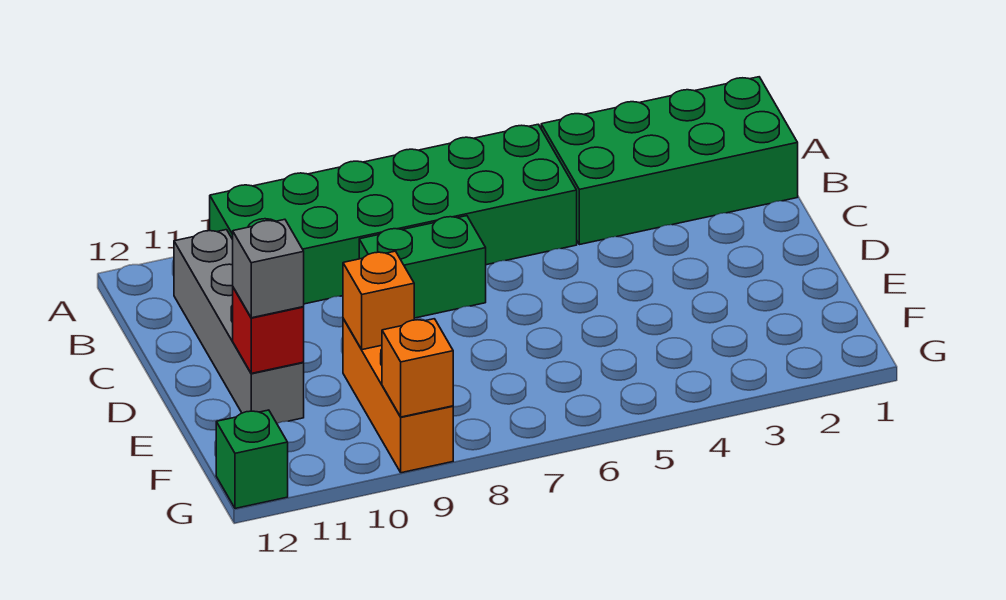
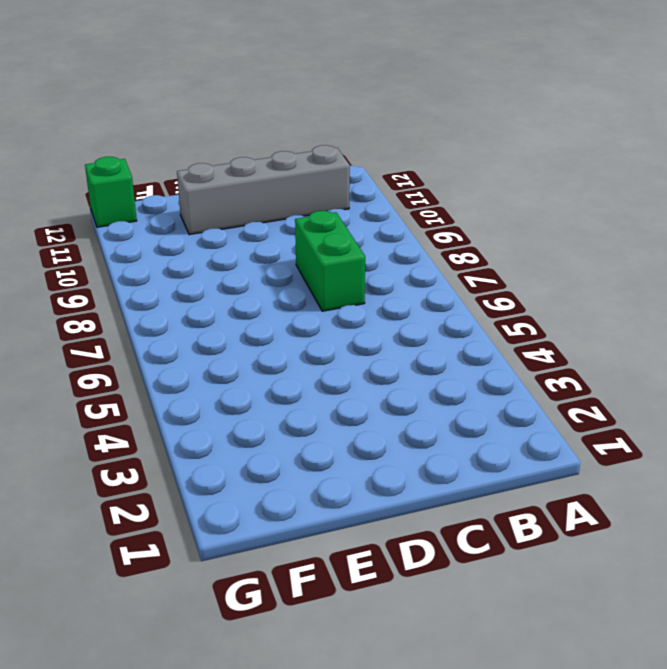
none -> green 2x4 brick [541,77,798,245]
none -> green 2x6 brick [210,124,577,304]

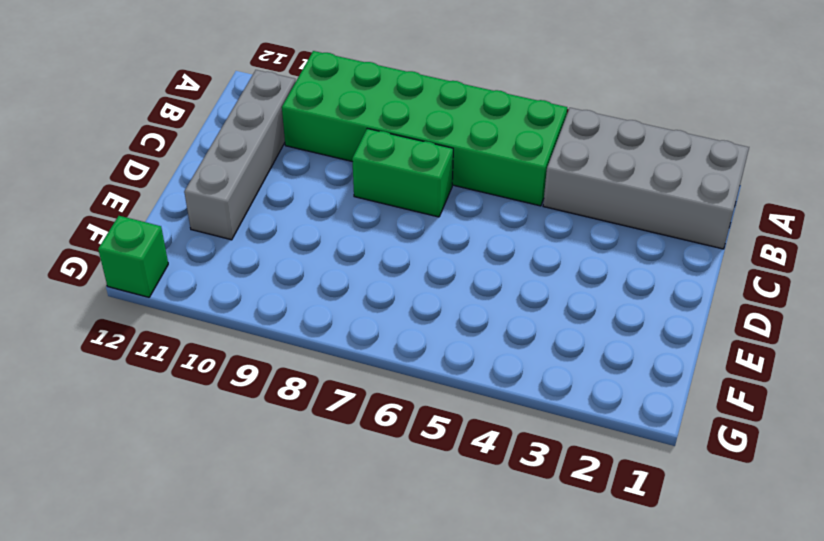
grey 2x4 brick [543,108,749,249] -> green 2x4 brick [541,77,798,245]
none -> orange 1x3 brick [343,319,453,473]
none -> orange 1x1 brick [343,251,414,350]

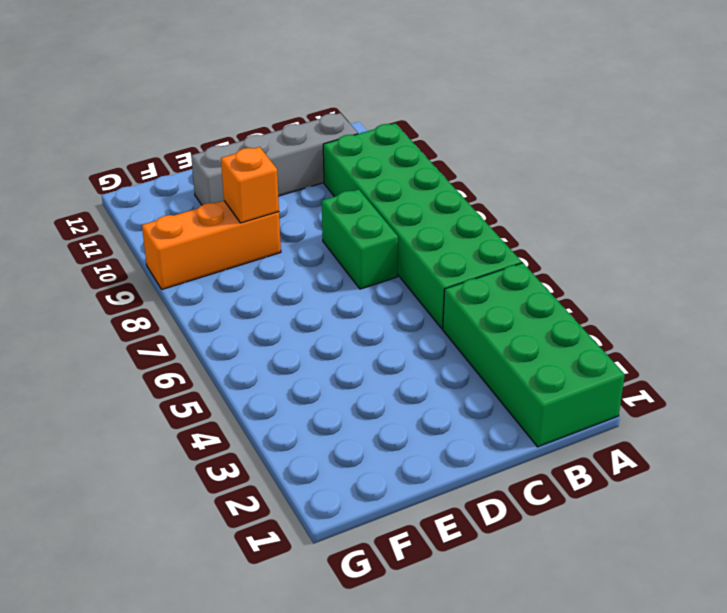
none -> green 1x1 brick [216,410,288,508]
none -> red 1x1 brick [233,288,304,373]

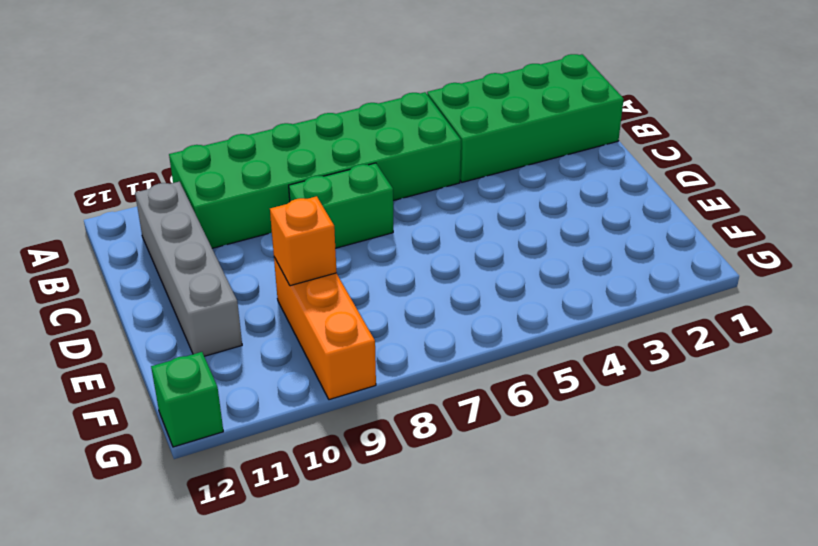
none -> red 1x1 brick [233,288,304,373]
none -> orange 1x1 brick [382,319,453,417]

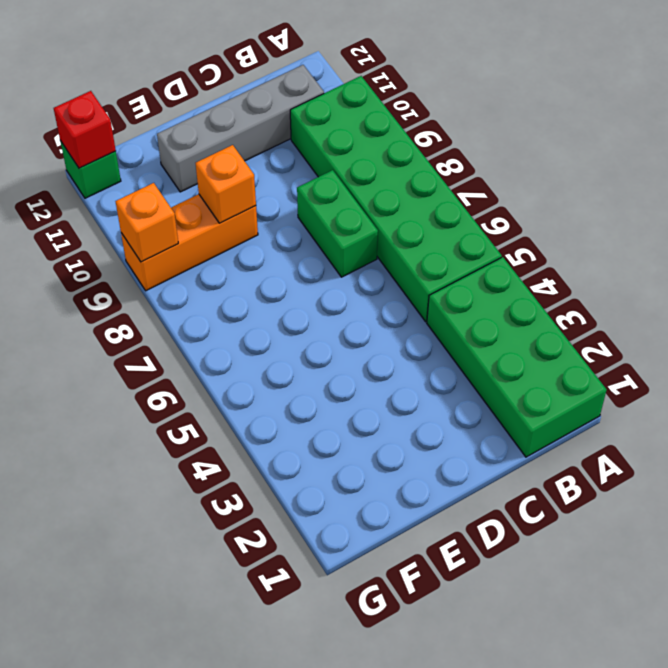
red 1x1 brick [54,91,116,168] -> red 1x1 brick moved to [233,288,304,373]
none -> grey 1x1 brick [233,219,304,318]

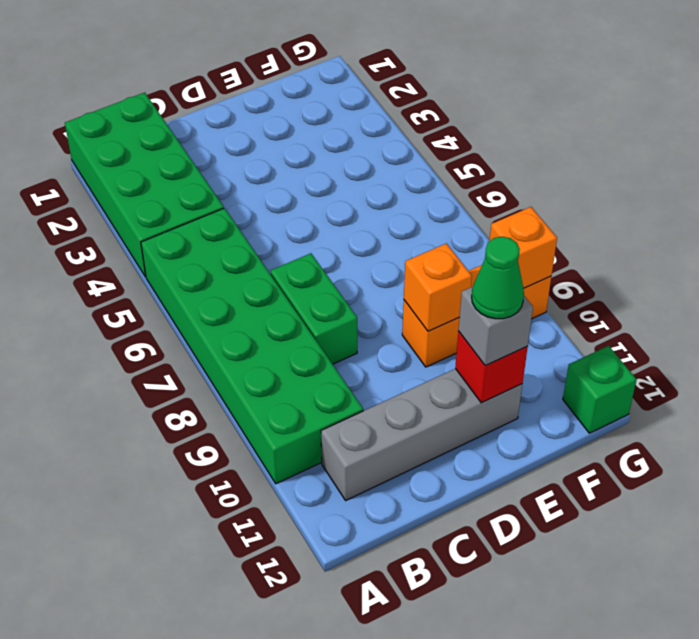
green 1x1 cone [472,236,524,319] -> none

